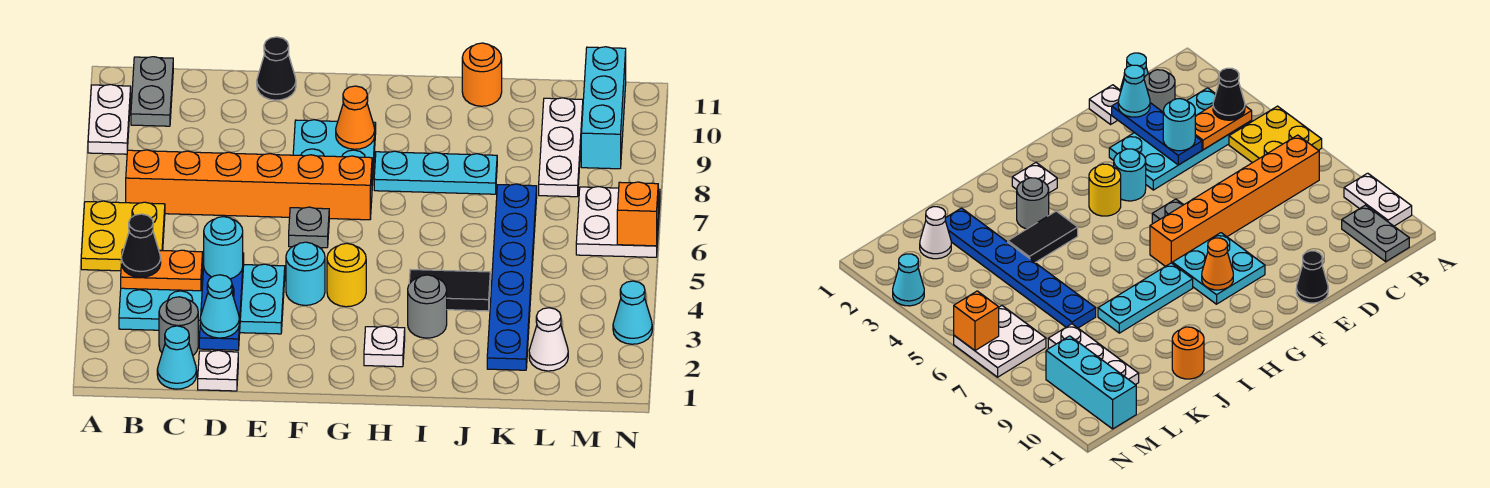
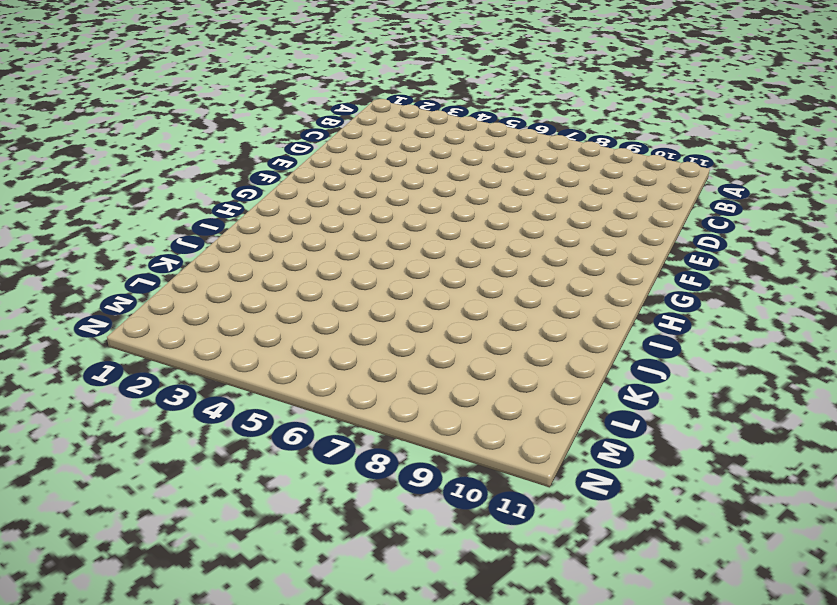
none -> yellow 2x2 plate [81,201,165,271]
none -> white 1x2 plate [88,85,131,154]
none -> cyan 2x4 plate [119,263,285,334]
none -> orange 1x6 brick [126,150,372,220]

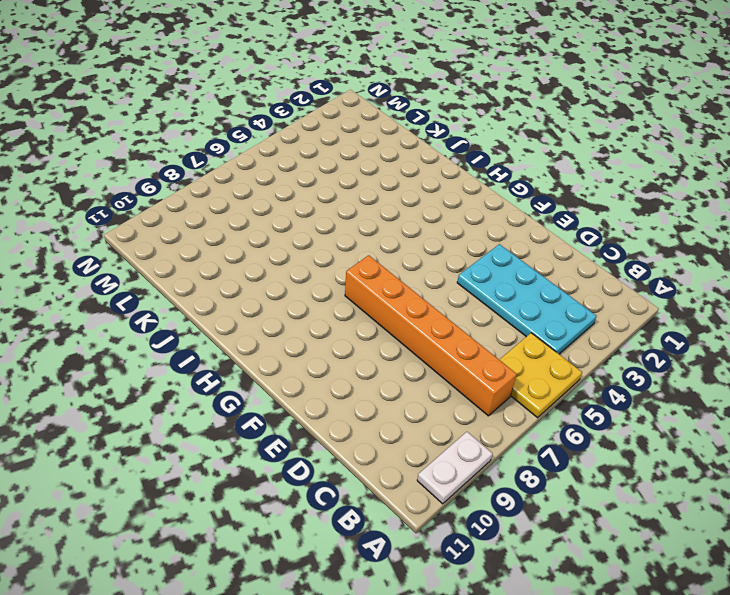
none -> grey 1x2 plate [131,57,173,126]
none -> cyan 1x1 cone [157,326,197,389]
none -> grey 1x1 round brick [159,297,198,355]
none -> white 1x1 plate [198,350,238,391]

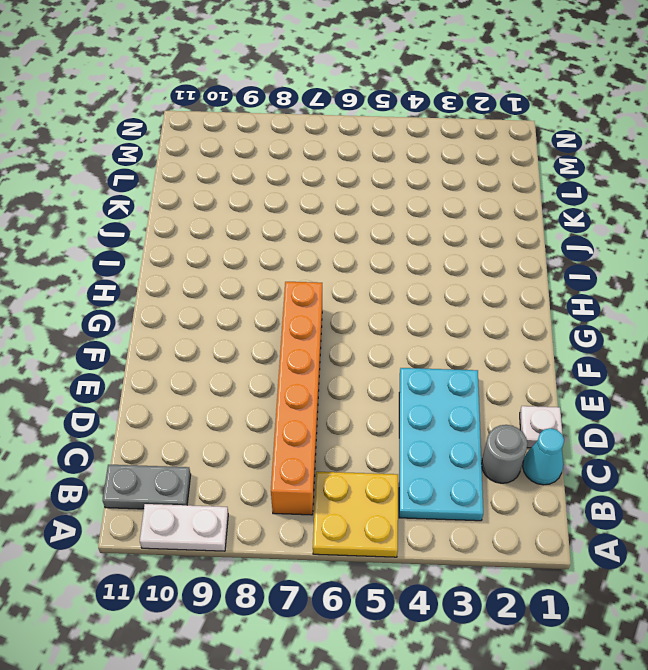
none -> black 1x1 cone [257,37,296,100]
none -> cyan 1x1 round brick [286,242,325,305]
none -> grey 1x1 plate [289,207,329,248]
none -> cyan 2x2 plate [293,120,376,185]

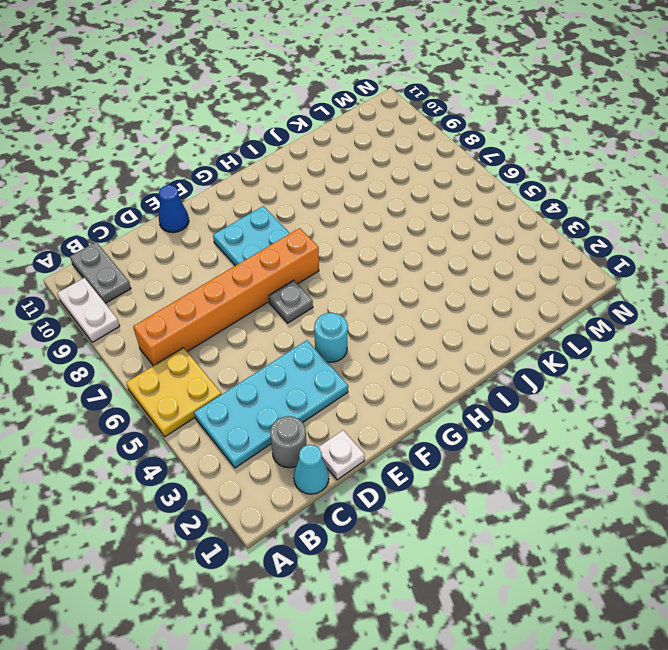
blue 1x1 cone [159,185,189,233] -> black 1x1 cone [257,37,296,100]
none -> yellow 1x1 round brick [327,243,366,307]
none -> white 1x1 plate [364,326,405,367]
none -> cyan 1x3 plate [374,151,497,194]
none -> grey 1x1 round brick [408,275,447,338]

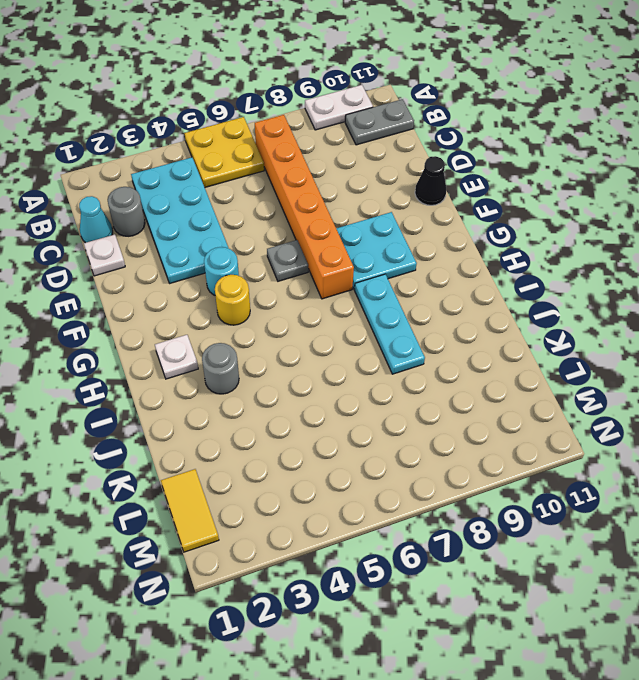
yellow 1x2 tile [161,469,219,552] -> none
none -> black 1x2 tile [409,270,490,311]
none -> orange 1x1 round brick [462,43,502,106]
none -> blue 1x6 plate [487,184,537,370]
none -> white 1x1 cone [529,308,568,371]

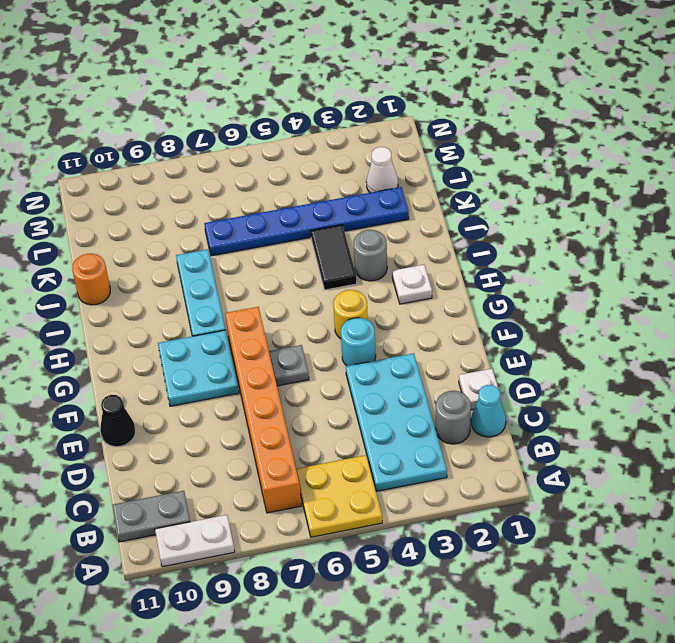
none -> white 1x3 plate [539,98,583,197]
none -> white 2x2 plate [576,187,660,257]
none -> cyan 1x3 brick [581,47,626,169]
none -> cyan 1x1 cone [613,281,652,344]

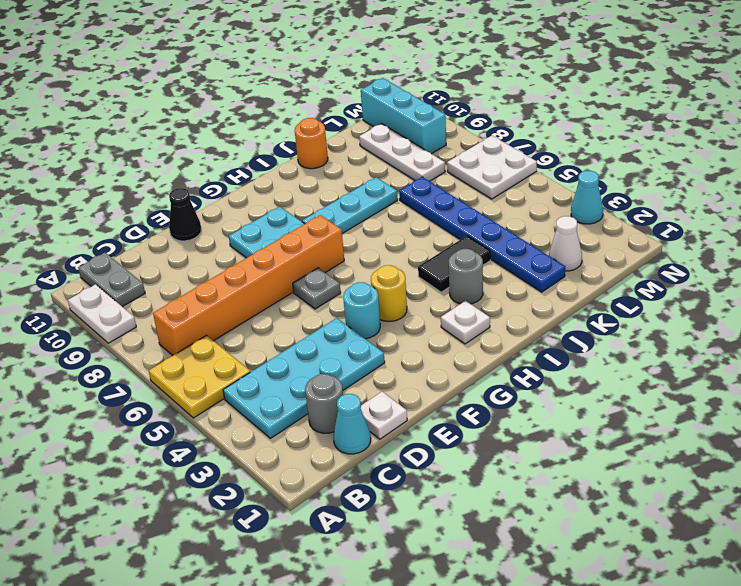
none -> orange 1x2 plate [121,249,203,291]
none -> blue 1x3 plate [199,253,244,350]
none -> orange 1x1 cone [336,86,375,149]
none -> orange 1x1 brick [617,182,658,246]

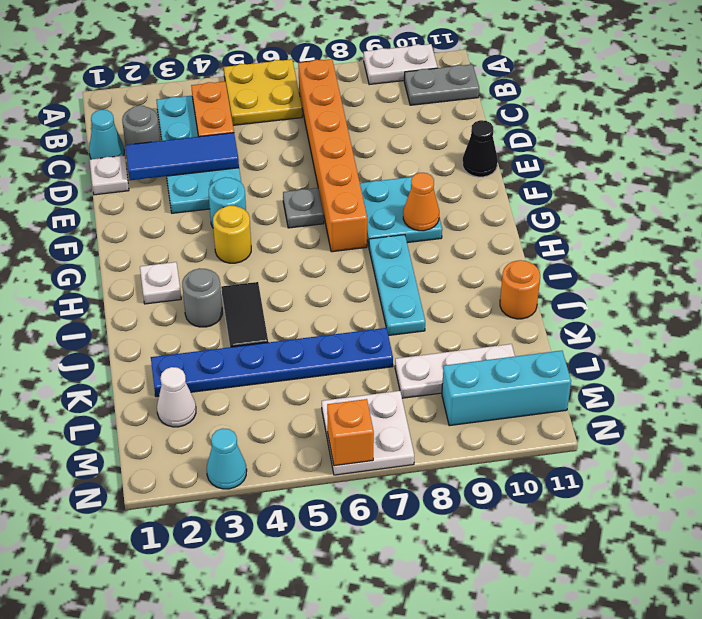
blue 1x3 tile [125,133,239,180] -> blue 1x3 plate [199,253,244,350]
none -> black 1x1 cone [121,214,161,277]
none -> cyan 1x1 cone [200,275,239,338]
none -> cyan 1x1 round brick [204,217,243,279]

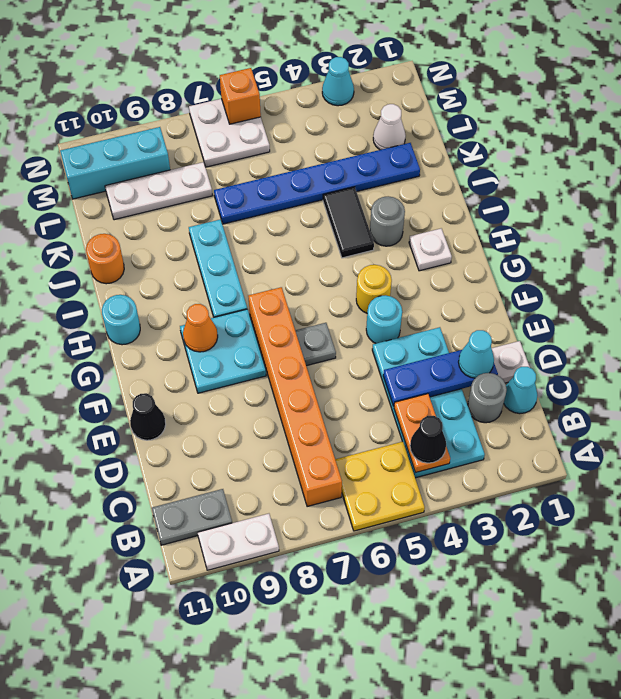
cyan 1x1 round brick [102,295,140,345] -> cyan 1x1 round brick moved to [204,217,243,279]

